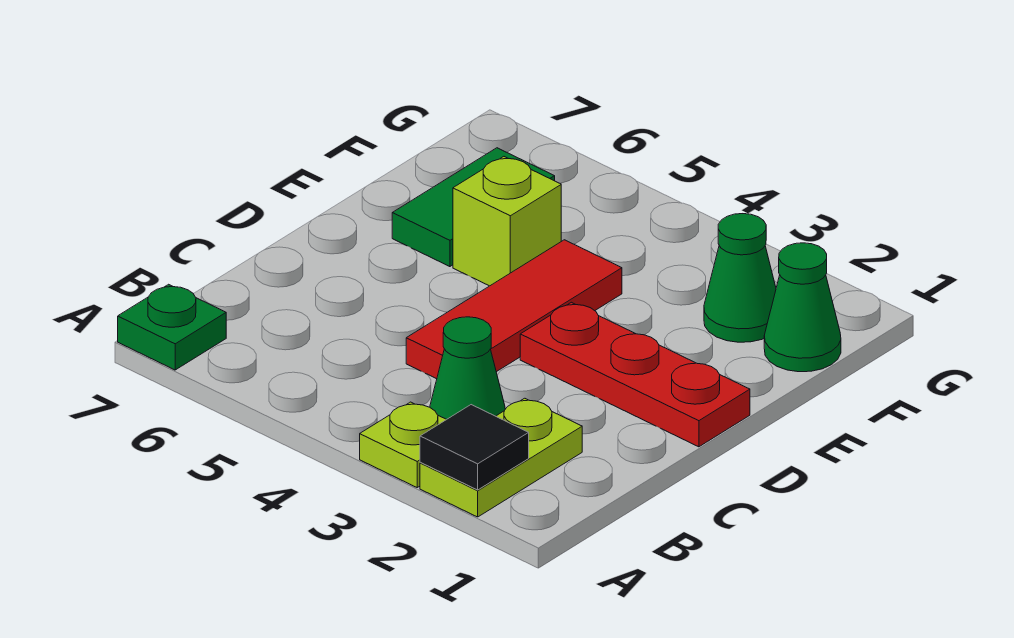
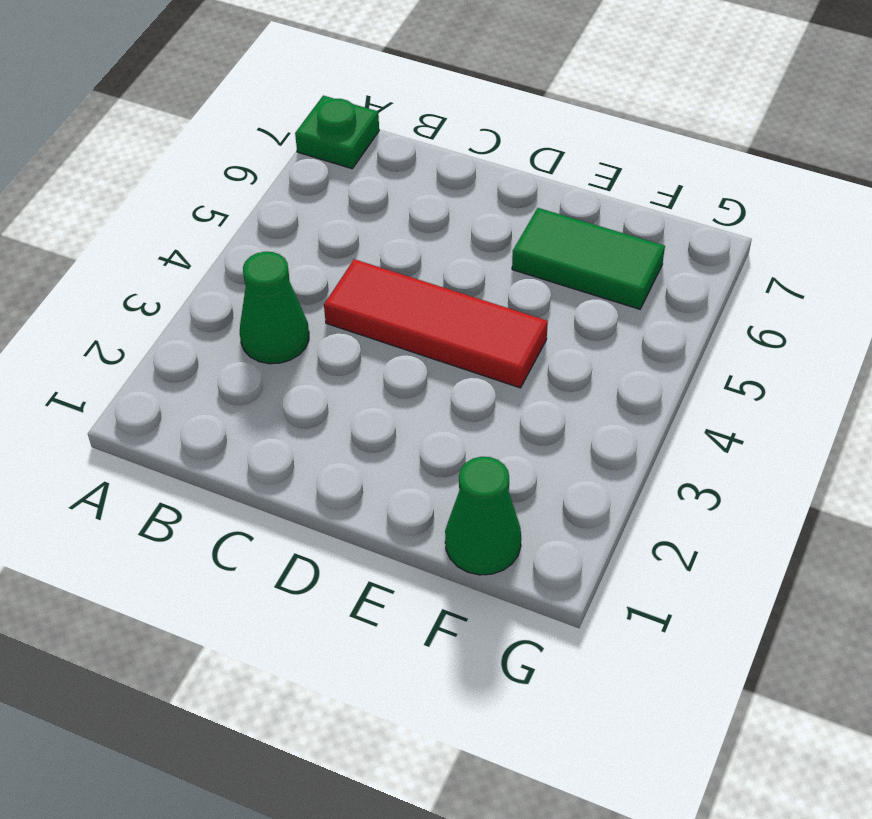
none -> lime 1x2 plate [420,398,582,517]
none -> lime 1x1 plate [360,402,447,487]

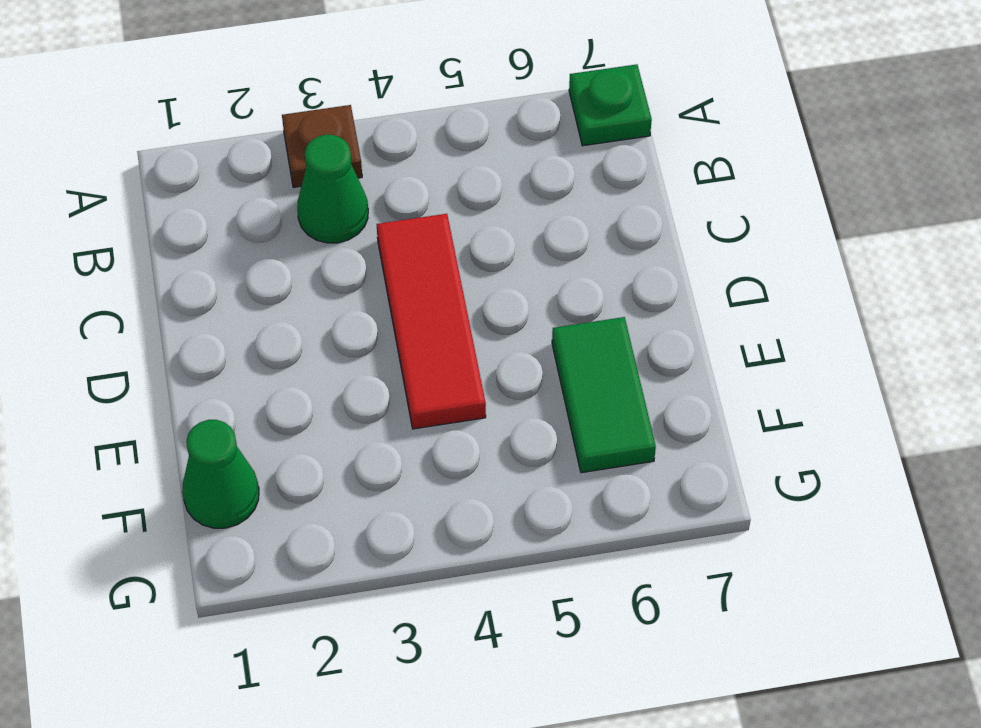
brown 1x1 plate [282,105,362,187] -> lime 1x1 plate [360,402,447,487]
none -> lime 1x2 plate [420,398,582,517]
none -> red 1x3 plate [520,302,750,447]

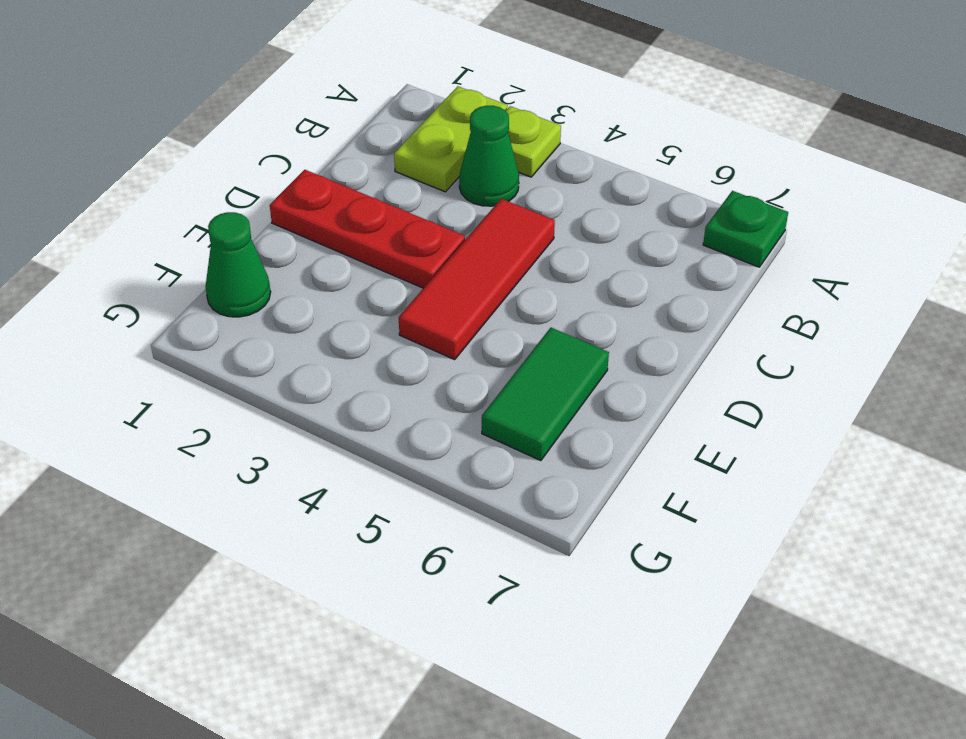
none -> lime 1x1 brick [453,157,561,286]
none -> green 1x1 cone [704,214,776,342]

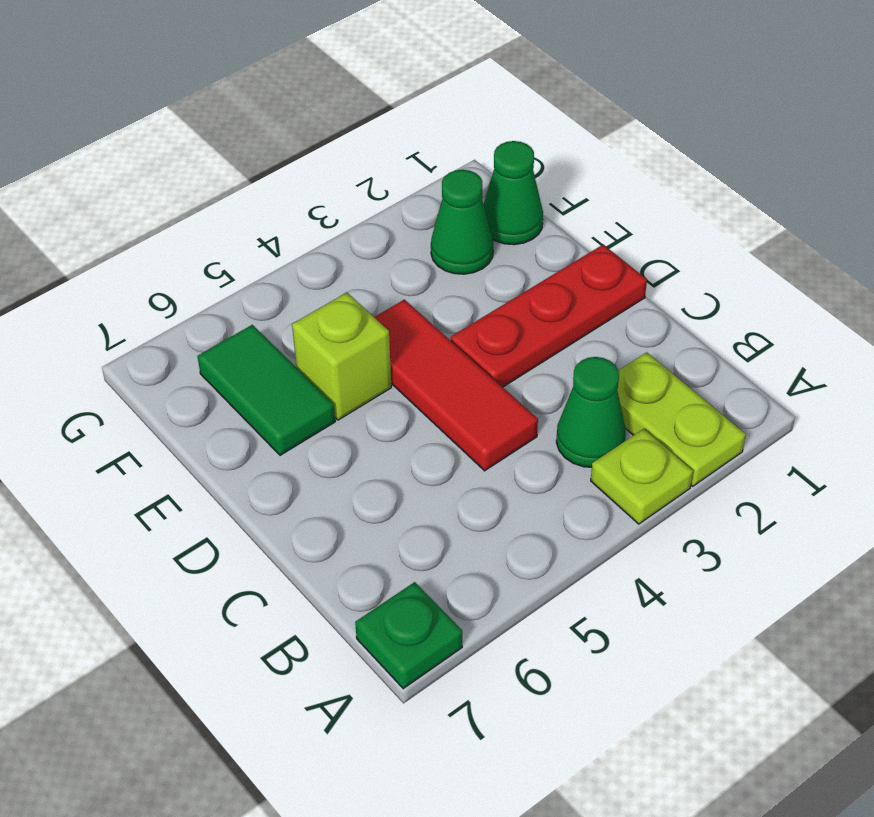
none -> black 1x1 tile [420,405,529,490]

